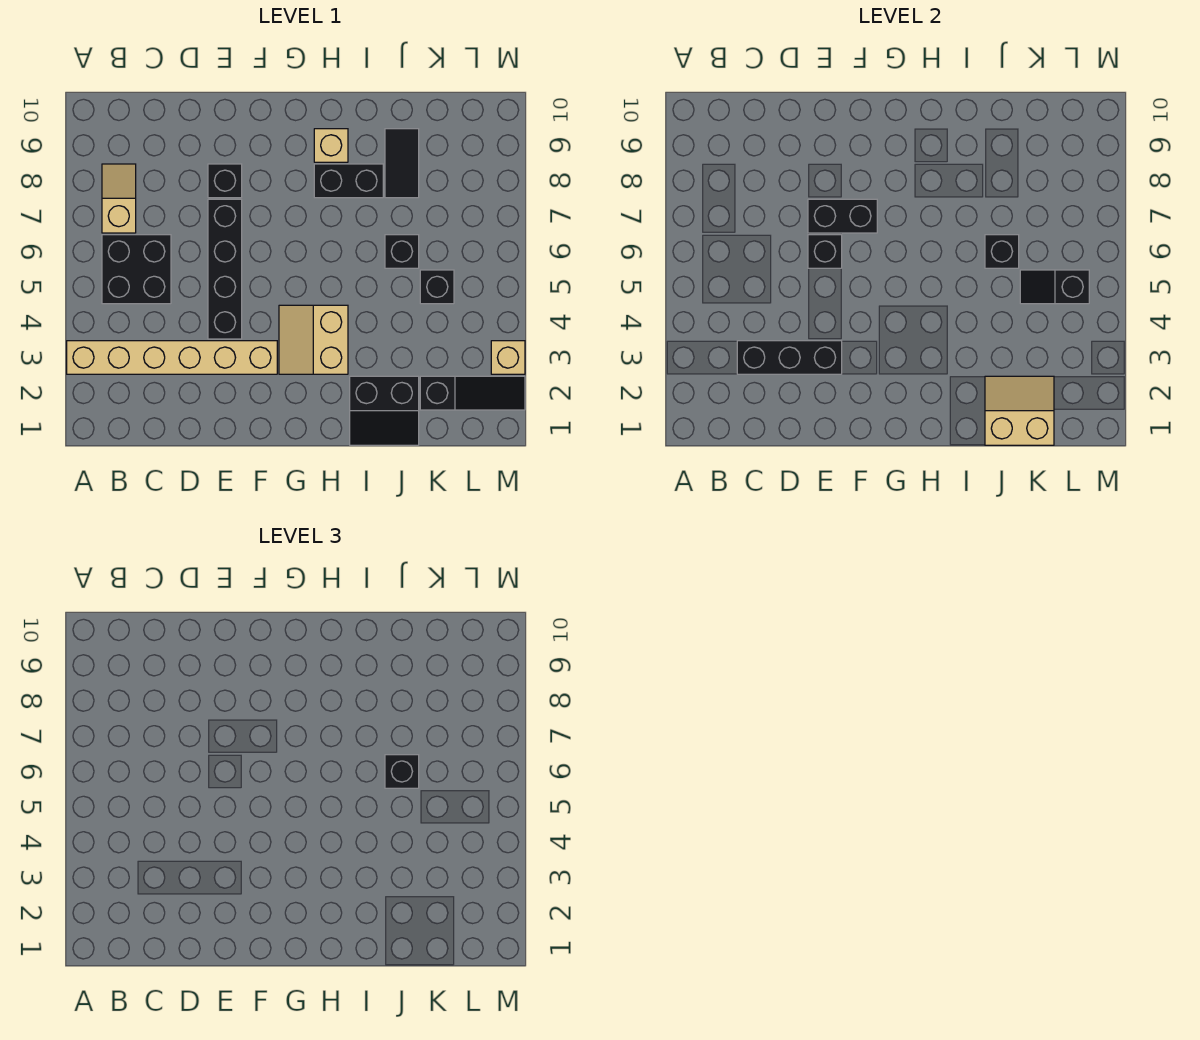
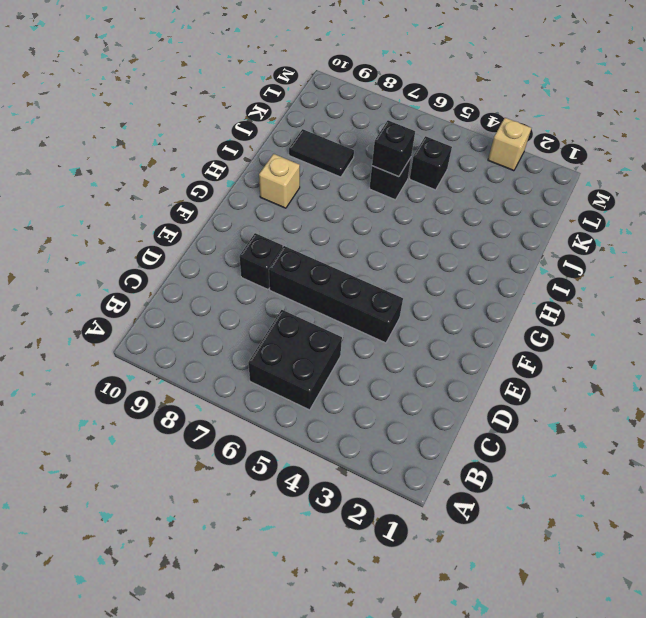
none -> tan 1x6 brick [67,341,277,374]
none -> tan 1x2 slope [102,164,136,233]
none -> tan 2x2 slope [279,305,348,374]

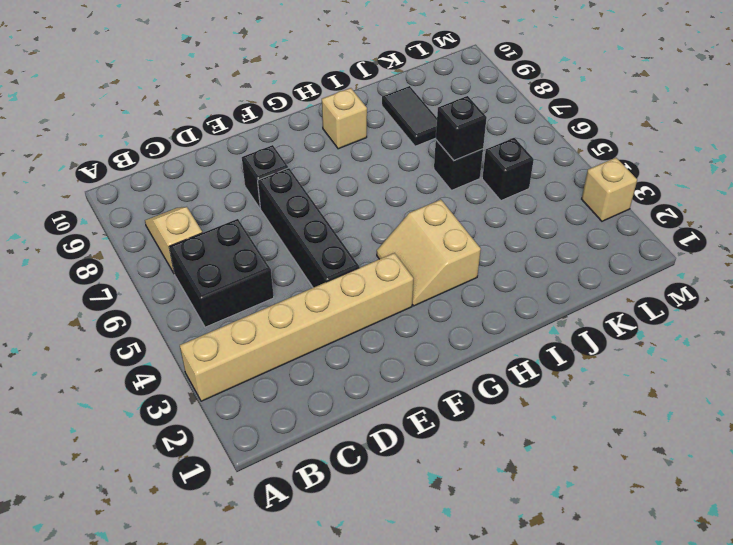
none -> black 1x2 brick [314,164,383,198]
none -> black 2x2 slope [350,376,419,445]
none -> black 1x3 slope [420,376,525,410]

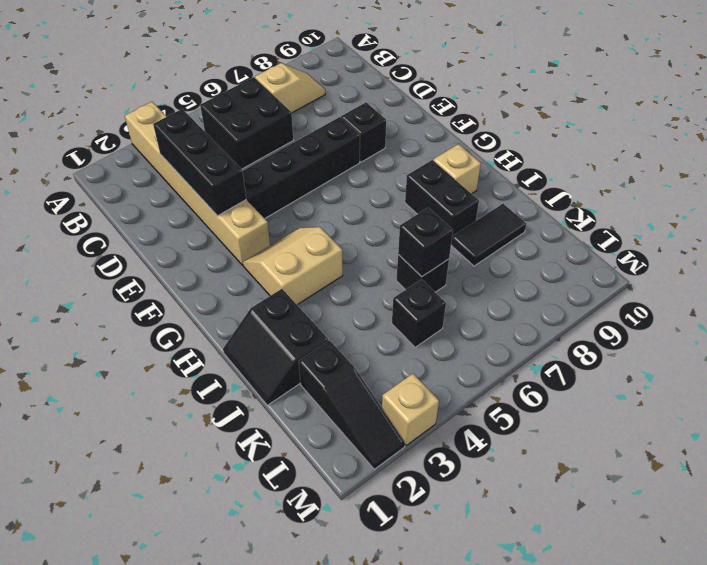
none -> black 1x1 brick [808,235,842,268]
none -> black 1x2 brick [808,199,877,233]
none -> tan 2x2 slope [985,376,1054,445]

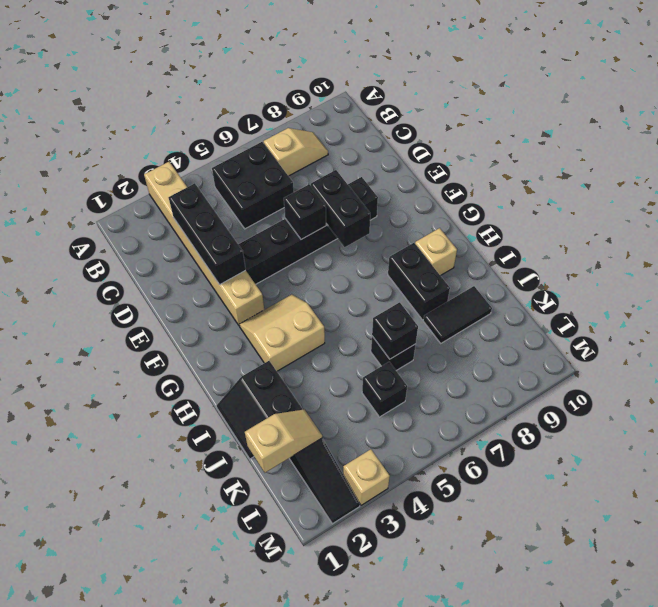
tan 1x2 slope [245,409,322,473] -> tan 2x2 slope [985,376,1054,445]
none -> black 1x2 slope [1020,270,1089,304]
none -> black 1x1 brick [385,755,419,788]

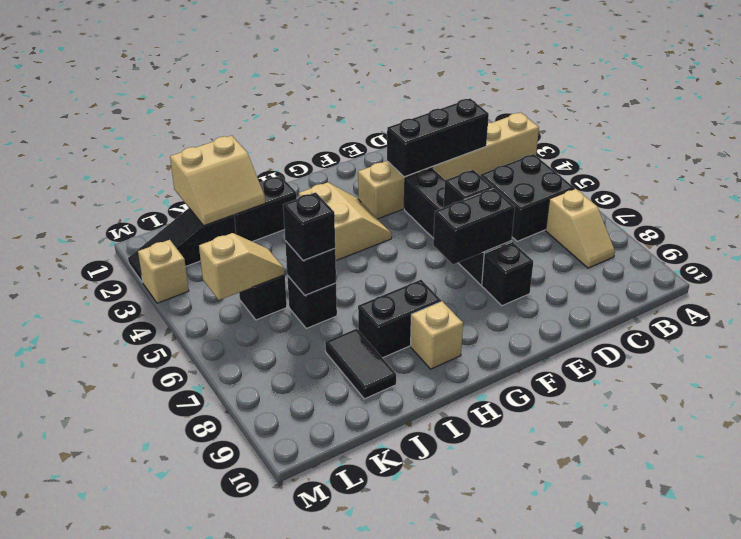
tan 1x2 slope [199,233,285,300] -> black 1x2 slope [1020,270,1089,304]

